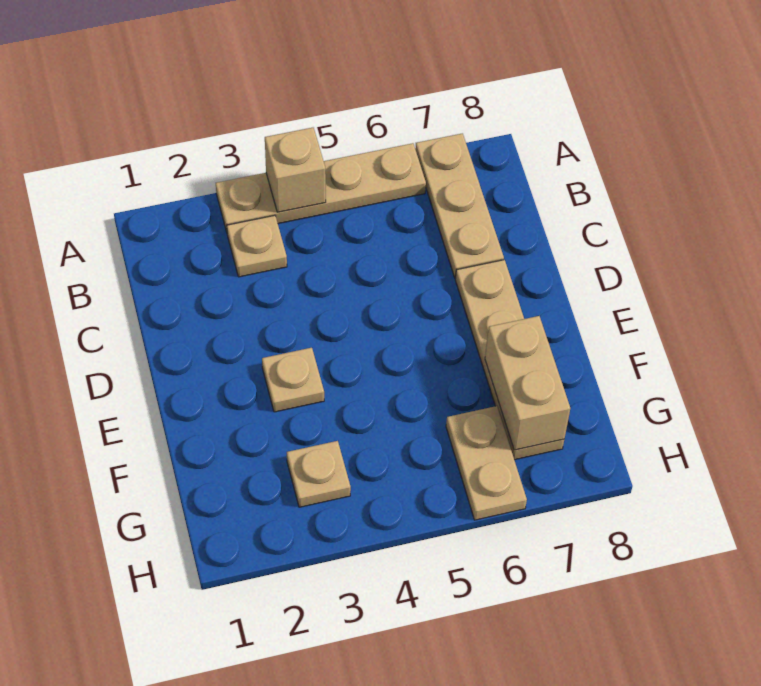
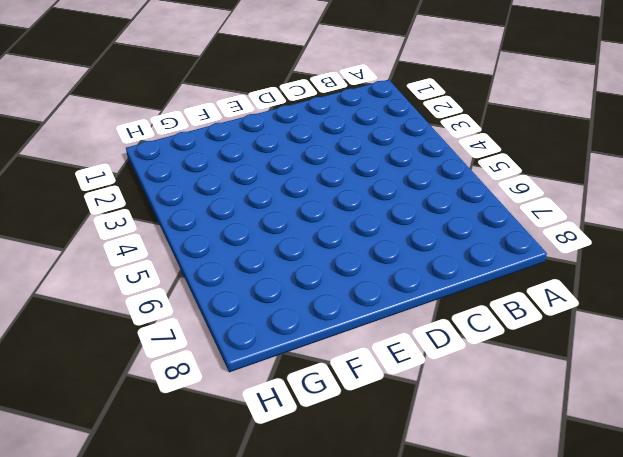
none -> tan 1x4 plate [216,143,426,232]
none -> tan 1x3 plate [415,133,504,278]

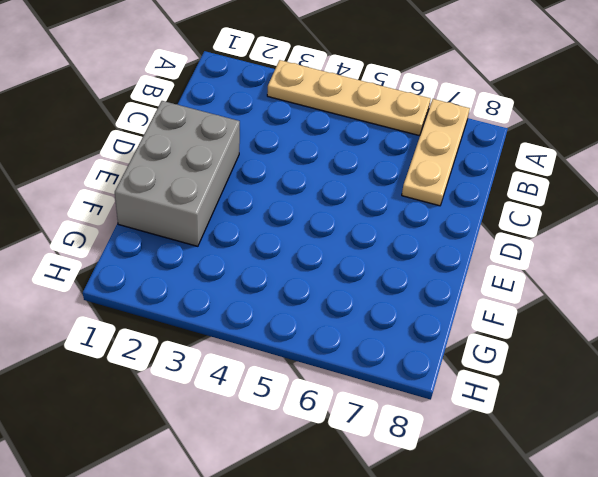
grey 2x3 brick [115,101,240,246] -> none
none -> tan 1x1 plate [227,215,287,277]
none -> tan 1x4 plate [455,260,564,460]

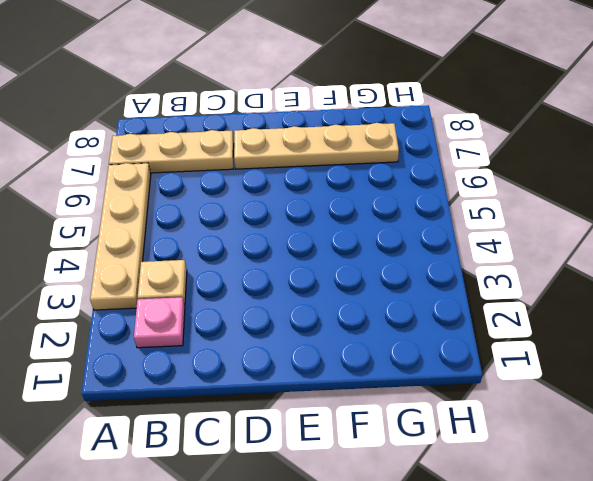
pink 1x1 plate [134,297,185,348] -> none
none -> tan 1x1 plate [262,348,324,412]
none -> tan 1x1 plate [287,441,351,507]

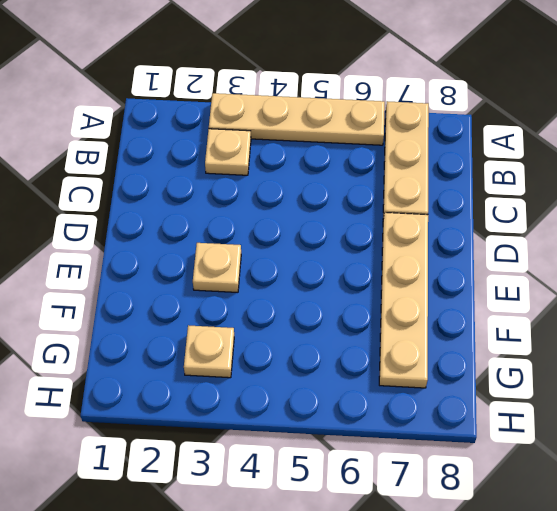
none -> tan 1x2 plate [446,406,527,520]
none -> tan 1x1 brick [265,128,326,212]

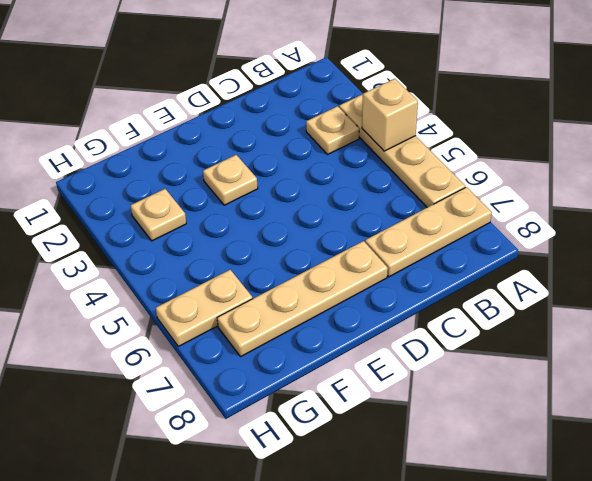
none -> tan 1x2 brick [485,316,570,450]

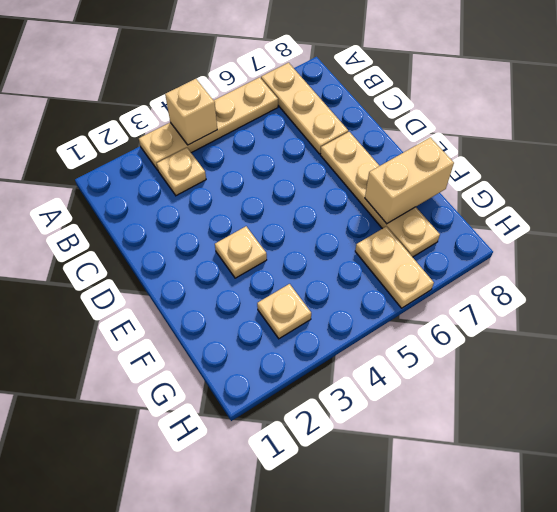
tan 1x2 brick [365,137,454,224] -> tan 1x2 brick turned to [485,316,570,450]

